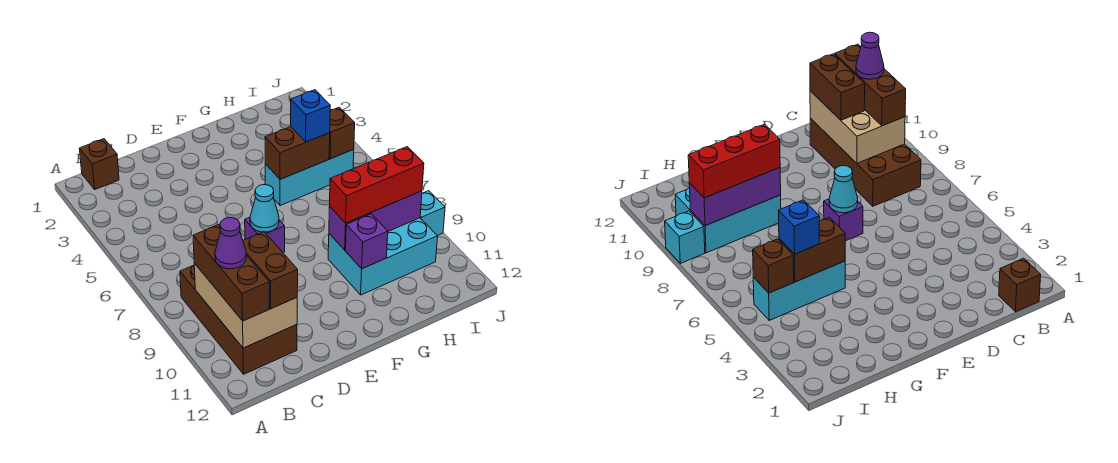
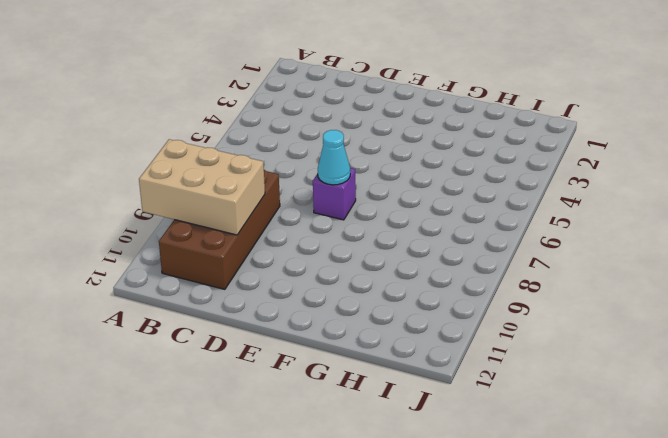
tan 2x3 brick [139,139,265,235] -> tan 2x3 brick turned to [194,263,297,348]
none -> brown 1x1 brick [79,139,119,189]
none -> cyan 1x3 brick [265,150,354,206]
none -> cyan 2x3 brick [328,218,438,295]

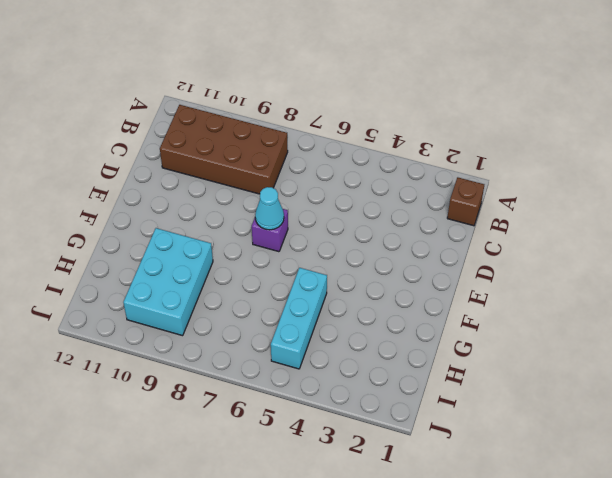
none -> cyan 1x1 brick [420,191,445,236]
none -> tan 2x3 brick [194,263,297,348]
none -> brown 1x2 brick [265,127,330,179]

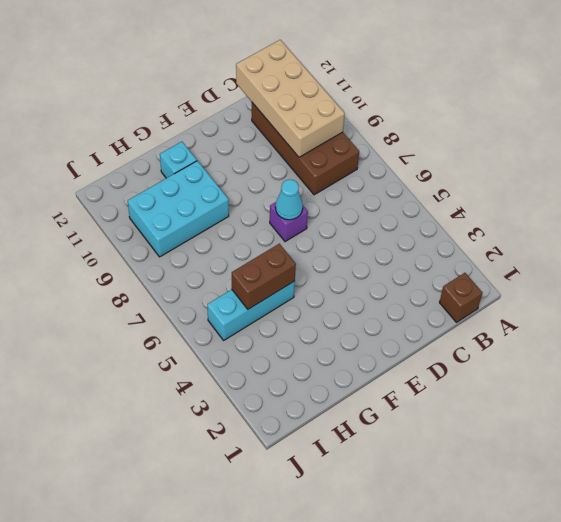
tan 2x4 brick [236,40,345,157] -> tan 2x3 brick [194,263,297,348]
cyan 1x1 brick [160,142,197,178] -> cyan 1x1 brick moved to [420,191,445,236]
none -> purple 1x3 brick [329,191,422,250]
none -> purple 1x1 brick [346,214,388,269]
none -> brown 1x1 brick [329,107,355,159]

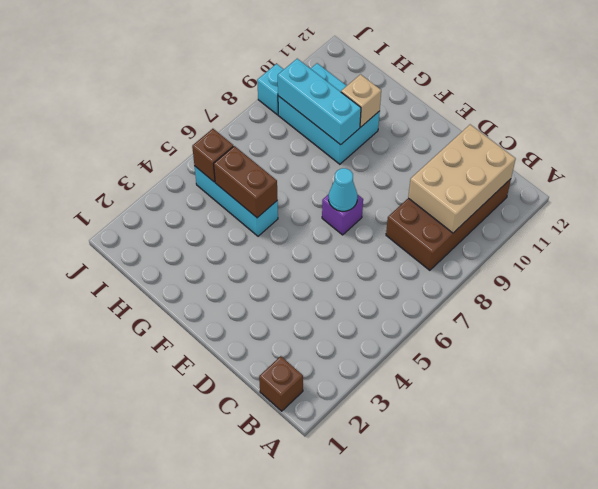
cyan 1x3 brick [278,59,361,145] -> purple 1x3 brick [329,191,422,250]
tan 1x1 brick [341,74,381,127] -> purple 1x1 brick [346,214,388,269]
none -> brown 1x3 brick [193,224,269,321]
none -> brown 1x2 brick [243,232,298,309]
none -> red 1x3 brick [330,147,424,223]

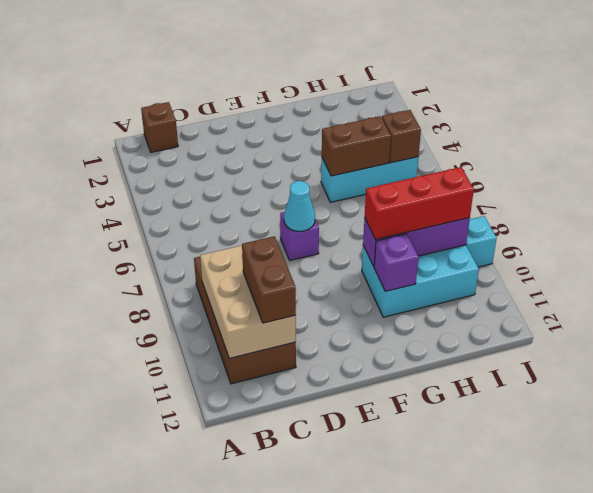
none -> brown 1x3 brick [193,224,269,321]
none -> blue 1x1 brick [291,90,330,142]
none -> purple 1x1 cone [215,218,246,269]

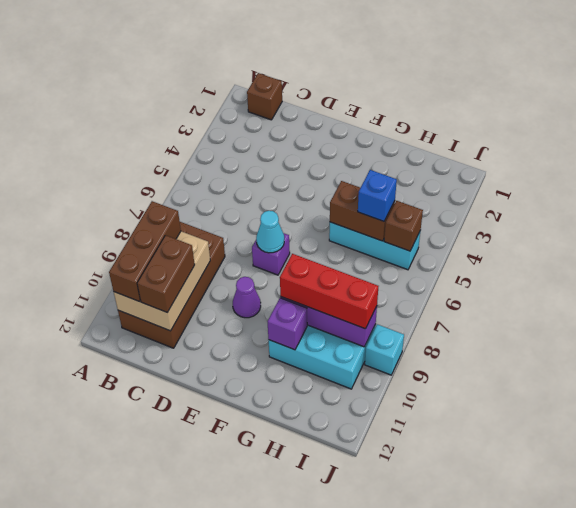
purple 1x1 cone [233,277,261,318] -> purple 1x1 cone moved to [215,218,246,269]

